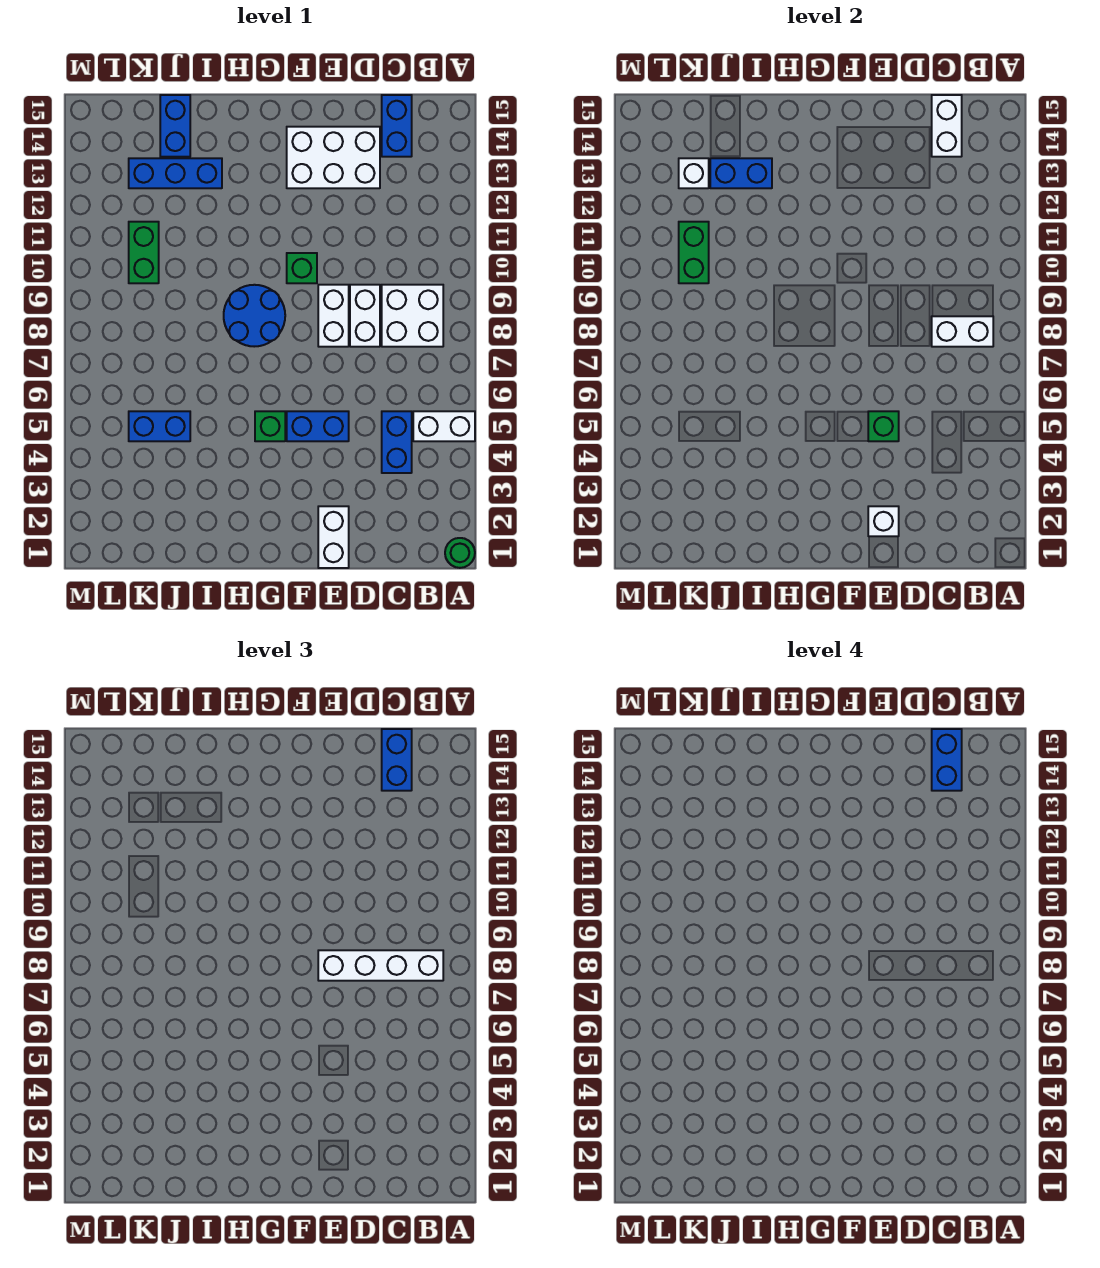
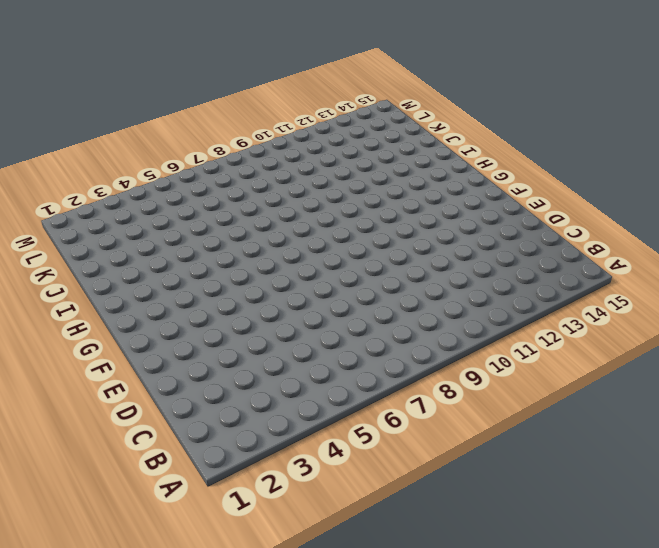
none -> green 1x1 round brick [445,538,475,568]
none -> white 1x2 brick [413,411,475,441]
none -> white 2x2 brick [382,285,443,347]

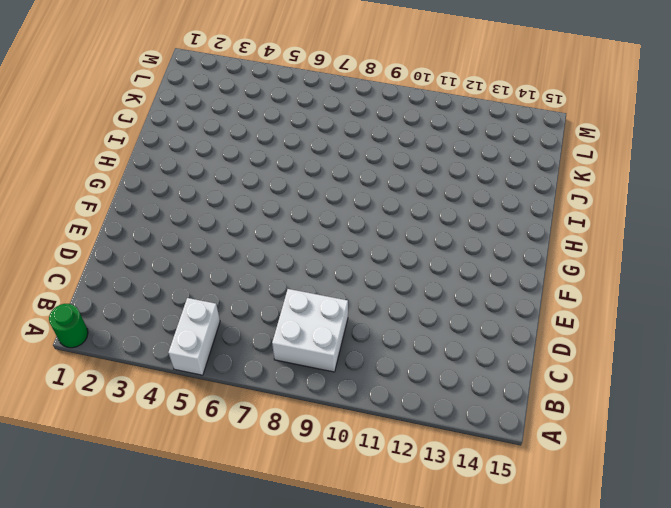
none -> blue 1x2 brick [382,411,412,473]
none -> blue 1x2 brick [382,95,412,157]
none -> white 1x2 brick [350,285,380,347]

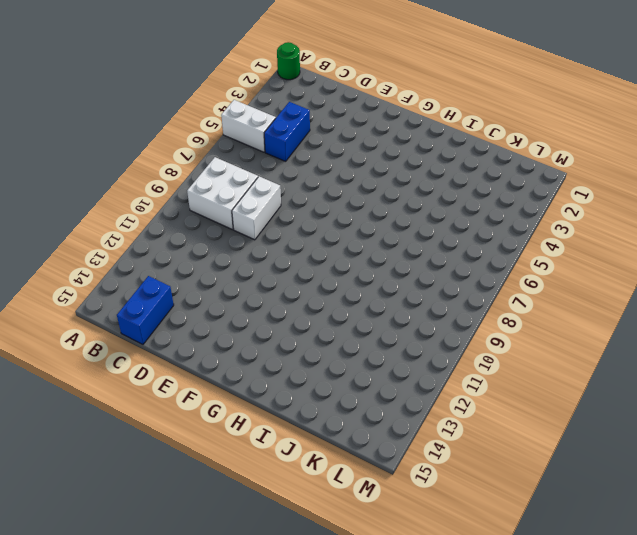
none -> white 2x3 brick [287,127,380,188]
none -> white 1x2 brick [318,506,349,568]
none -> blue 1x2 brick [287,411,349,441]

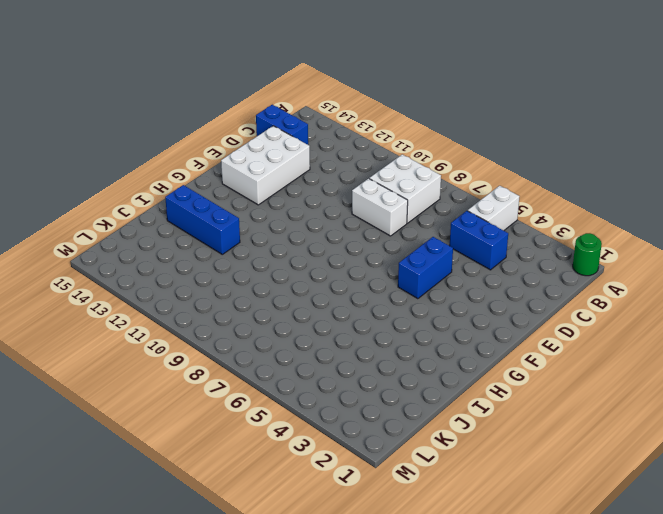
blue 1x3 brick [165,185,240,254] -> blue 1x3 brick turned to [129,158,222,188]
none -> white 1x2 brick [318,506,349,568]
none -> white 1x2 brick [318,285,349,347]
none -> green 1x1 brick [287,253,317,283]

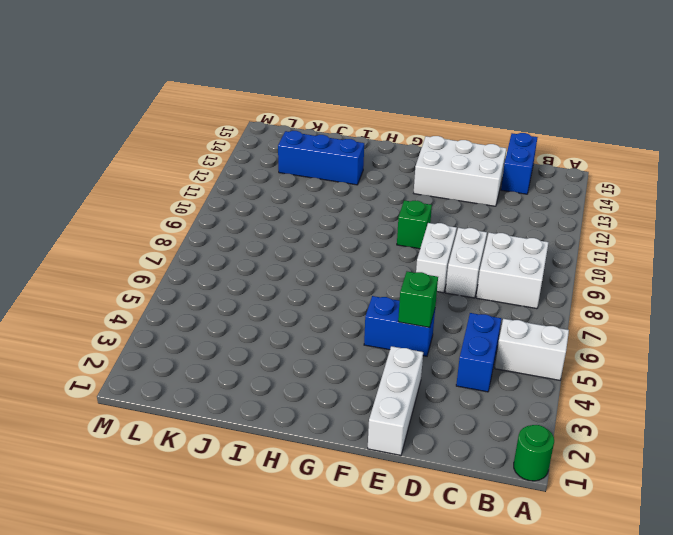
white 1x3 brick [368,346,423,455] -> white 1x2 brick [318,506,349,568]
none -> green 1x1 brick [255,411,285,441]
none -> blue 2x2 round brick [224,285,285,347]
none -> blue 1x2 brick [129,411,190,441]

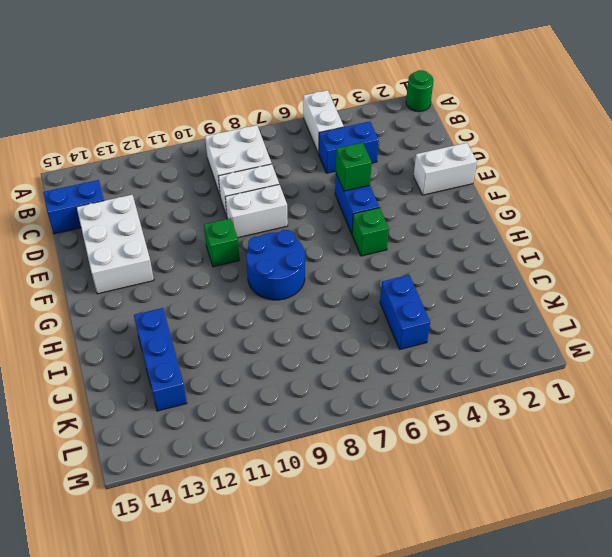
none -> blue 1x2 brick [160,95,190,157]
none -> green 1x2 brick [129,222,159,283]
none -> white 1x2 brick [932,316,993,347]

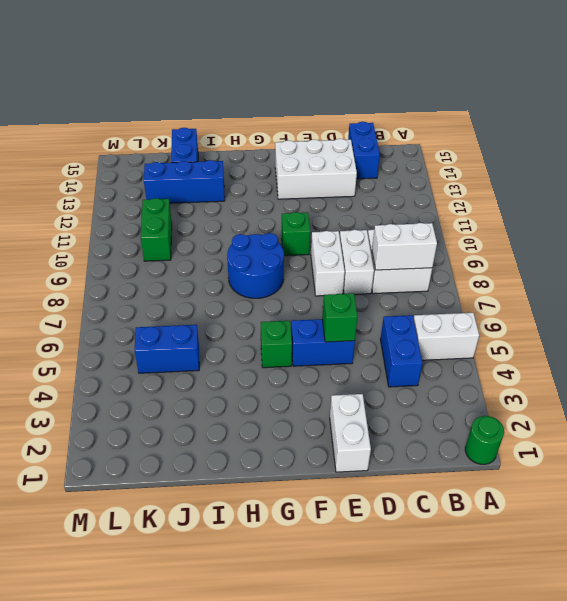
none -> white 1x2 brick [932,95,962,157]
none -> white 1x1 brick [868,506,899,536]
none -> blue 1x2 brick [710,158,772,188]

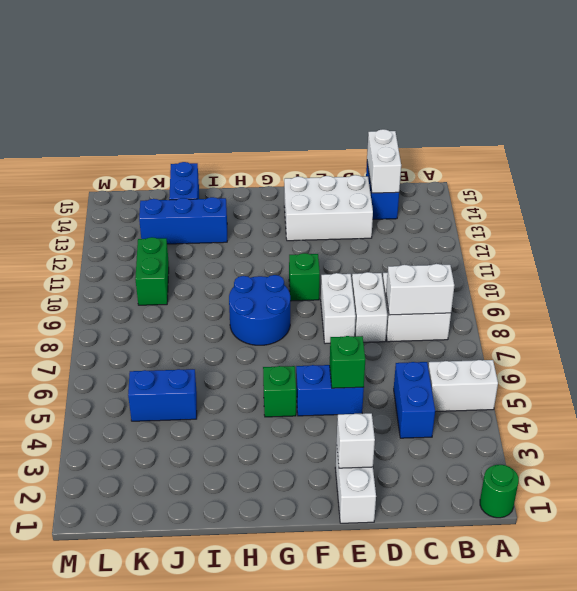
none -> blue 1x2 brick [710,158,772,188]
none -> green 1x2 brick [679,222,709,283]
none -> white 1x1 brick [679,158,709,188]

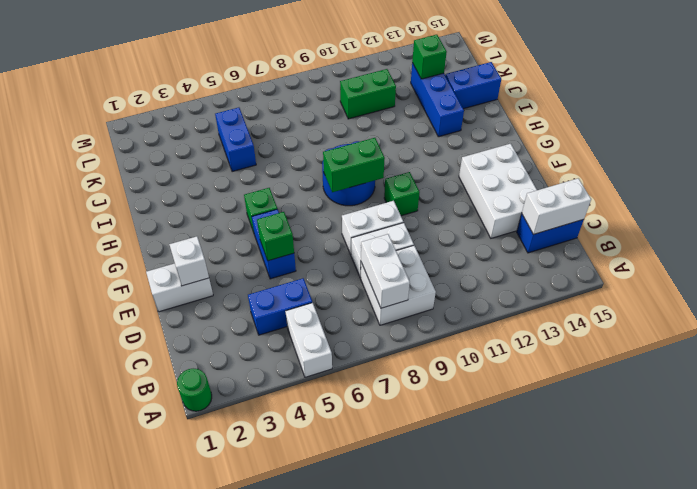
green 1x2 brick [323,138,385,192] -> green 1x2 brick moved to [679,222,709,283]
green 1x1 brick [412,35,447,79] -> white 1x1 brick [679,158,709,188]
none -> blue 1x2 brick [710,158,772,188]
none -> white 1x4 brick [318,950,443,981]
none -> blue 1x2 brick [382,729,412,791]

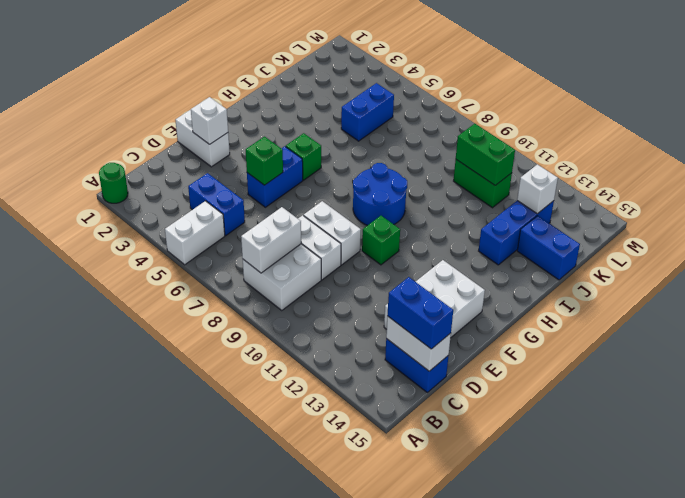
none -> blue 1x2 brick [710,158,772,188]
none -> white 1x4 brick [318,950,443,981]
none -> blue 1x2 brick [932,729,962,791]

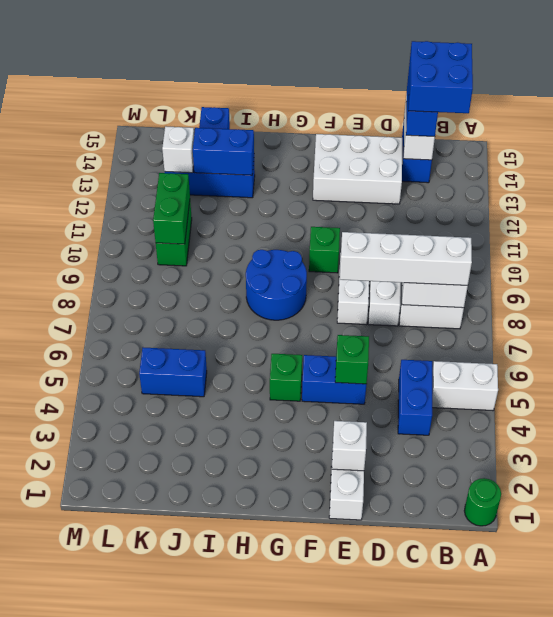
blue 2x2 brick [409,41,473,113] -> blue 1x2 brick [932,729,962,791]

